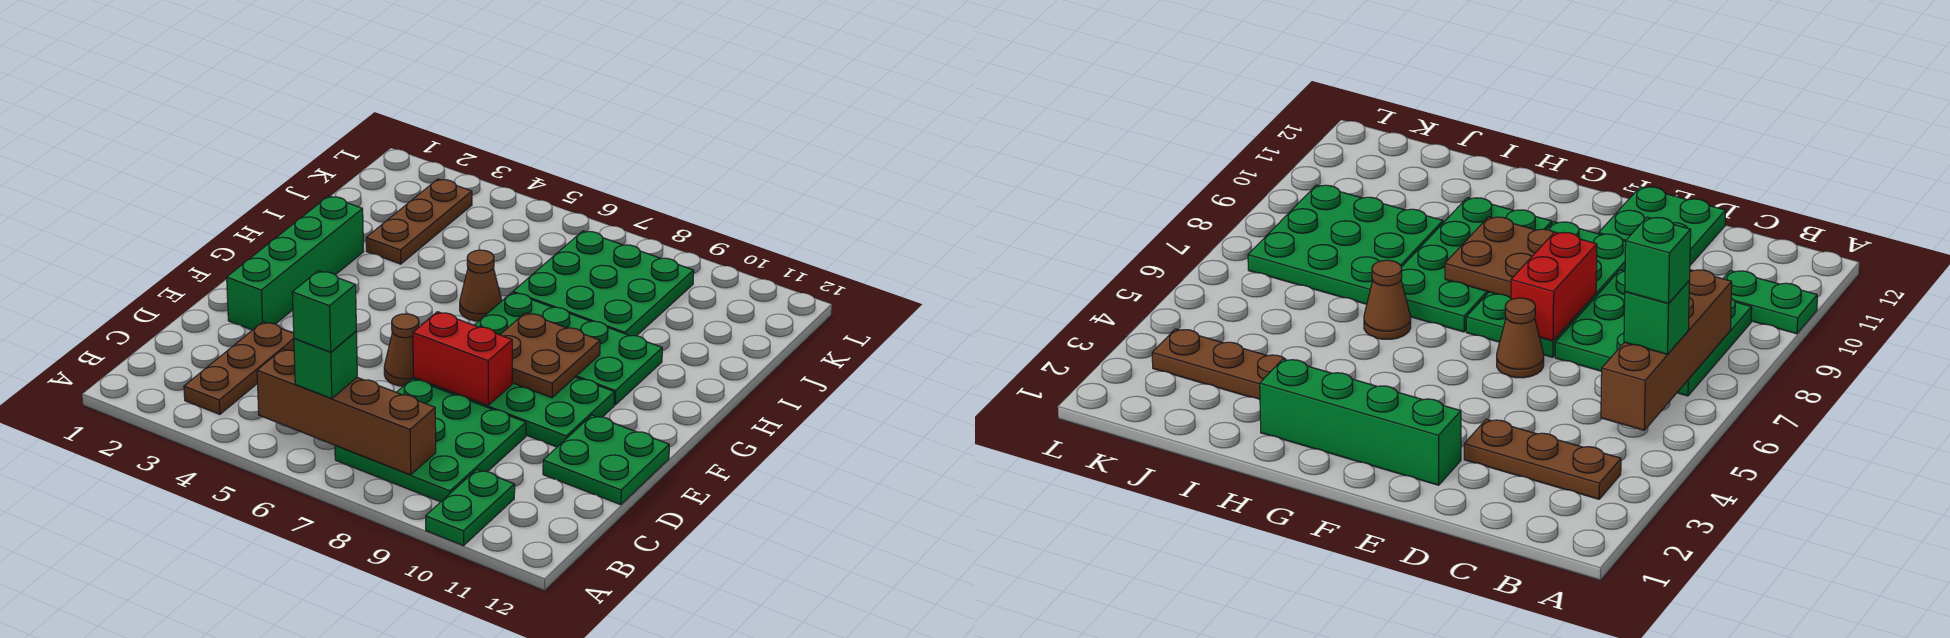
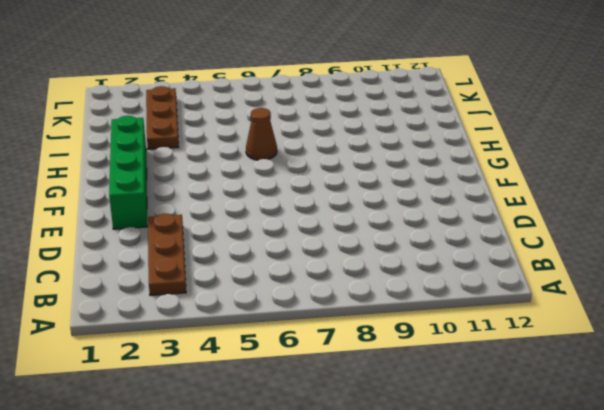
none -> green 1x2 plate [426,469,515,546]
none -> green 3x3 plate [335,379,526,502]
none -> green 2x2 plate [543,415,669,505]

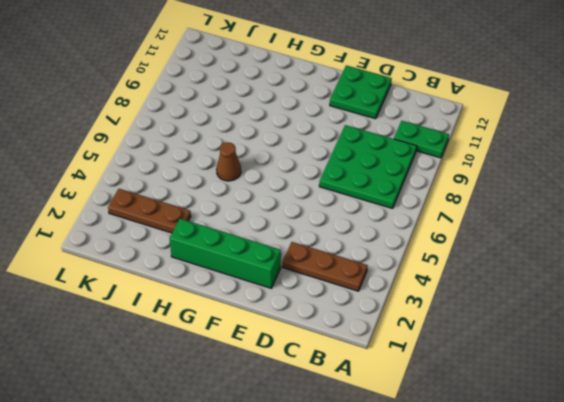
none -> brown 1x1 cone [384,314,419,386]
none -> green 2x4 plate [413,377,615,447]
none -> green 2x4 plate [475,293,662,405]

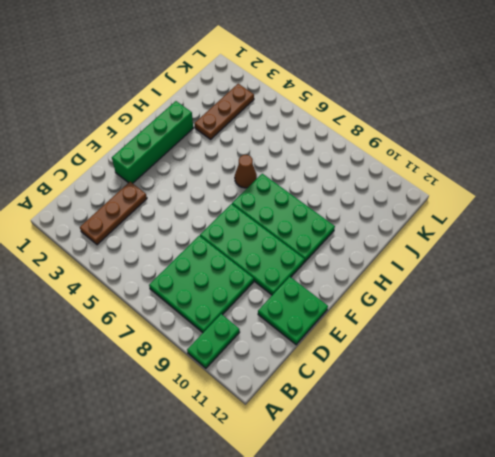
none -> brown 1x1 cone [384,314,419,386]
none -> green 3x3 plate [513,231,694,336]
none -> brown 1x4 brick [257,349,436,475]

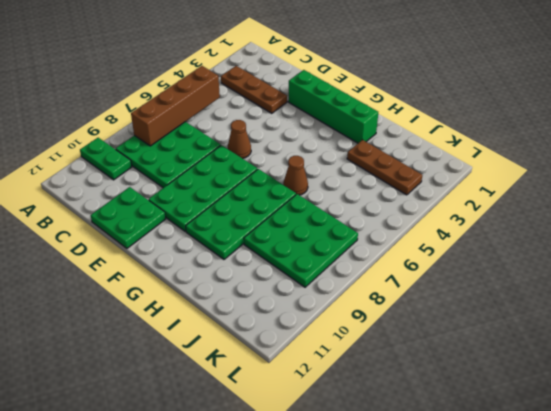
none -> red 1x2 brick [413,312,512,405]
none -> brown 2x2 plate [500,313,600,398]
none -> green 1x1 brick [294,332,357,399]

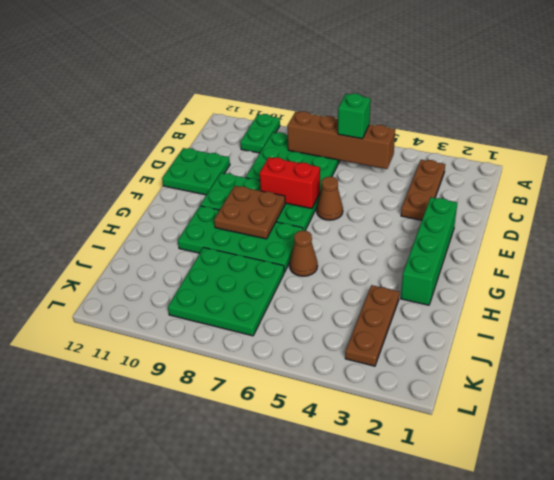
none -> green 1x1 brick [292,271,356,352]

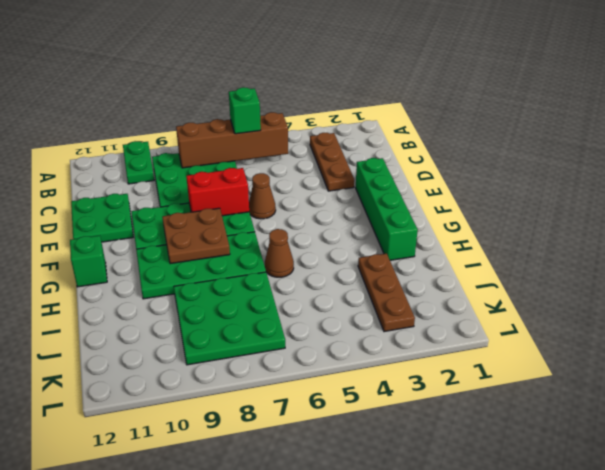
green 1x1 brick [70,236,107,287] -> green 1x1 brick moved to [292,271,356,352]

